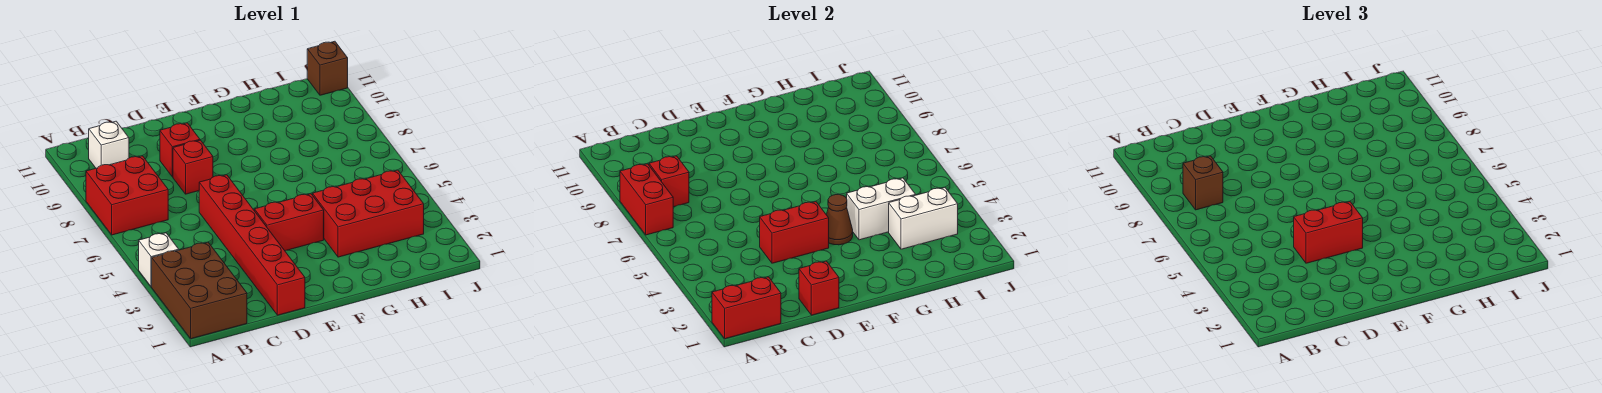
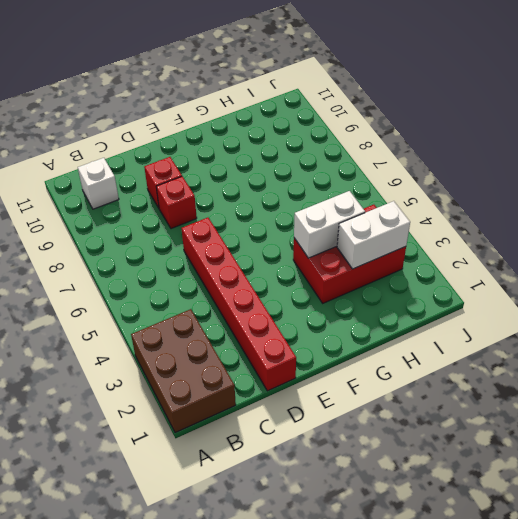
none -> white 1x1 brick [139,233,179,287]
none -> red 2x2 brick [86,156,168,235]
none -> red 1x2 brick [255,194,324,251]

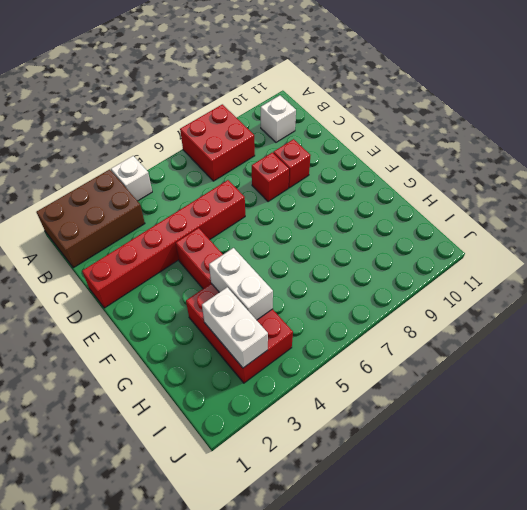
none -> brown 1x1 brick [307,41,348,95]
none -> red 1x2 brick [712,277,781,339]
none -> red 1x2 brick [620,164,673,235]

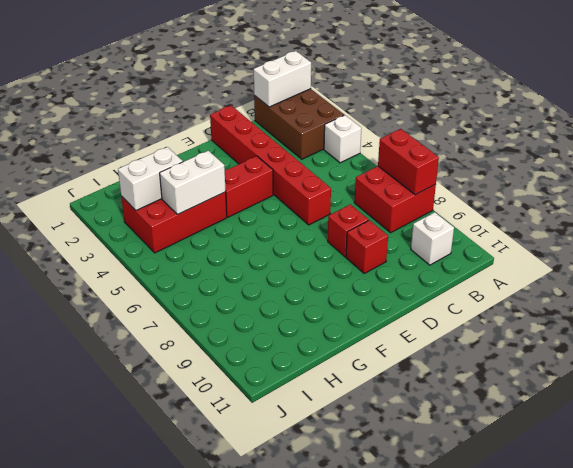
white 1x2 brick [254,51,311,107] -> red 1x2 brick [712,277,781,339]
none -> brown 1x1 brick [307,41,348,95]
none -> red 1x1 brick [649,156,689,207]
none -> red 1x1 brick [799,261,839,315]

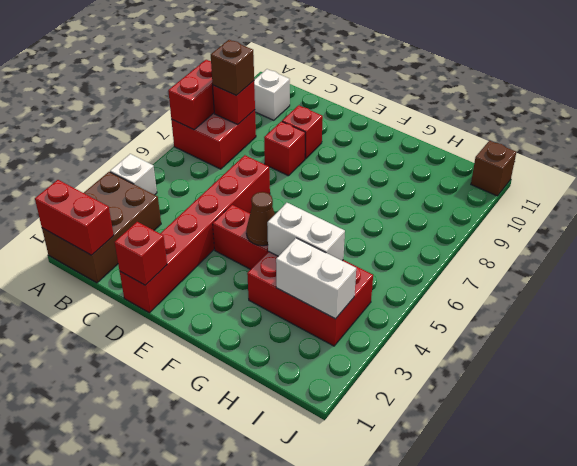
none -> red 1x2 brick [760,202,829,263]
none -> red 1x2 brick [1294,202,1363,263]

